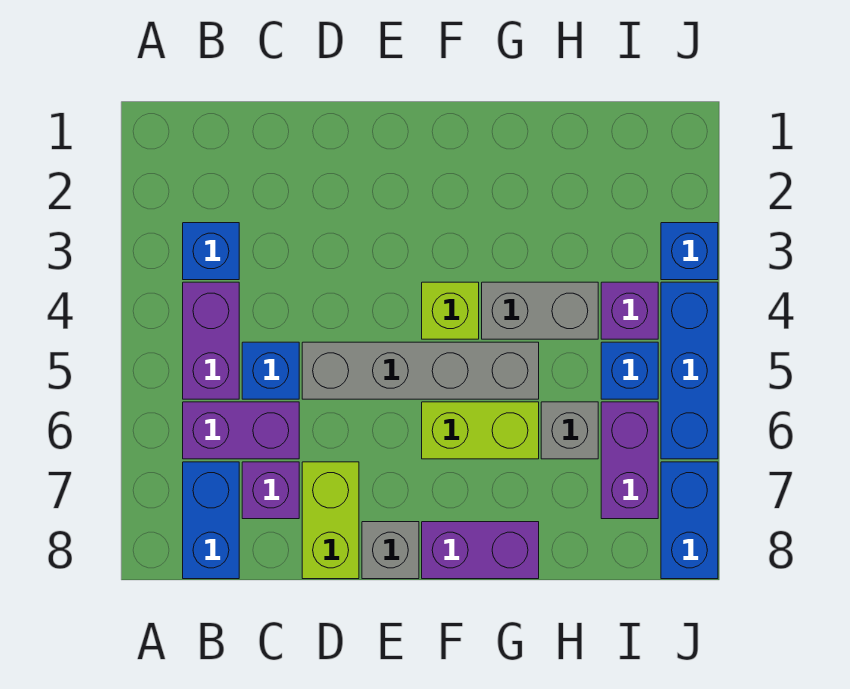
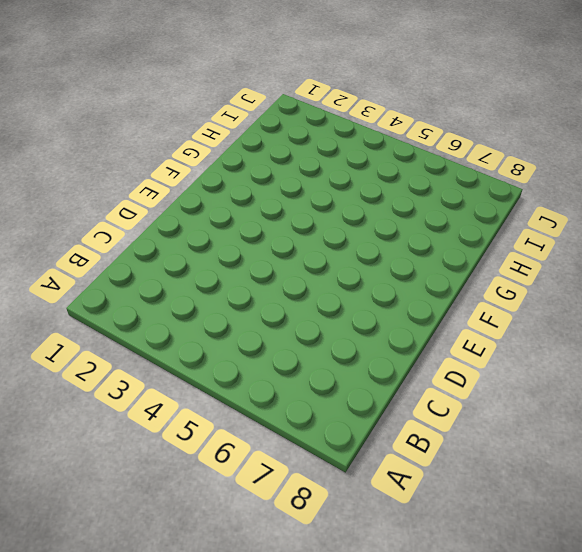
none -> blue 1x1 brick [183,223,239,280]
none -> purple 1x2 brick [183,282,239,399]
none -> purple 1x2 brick [183,402,299,459]

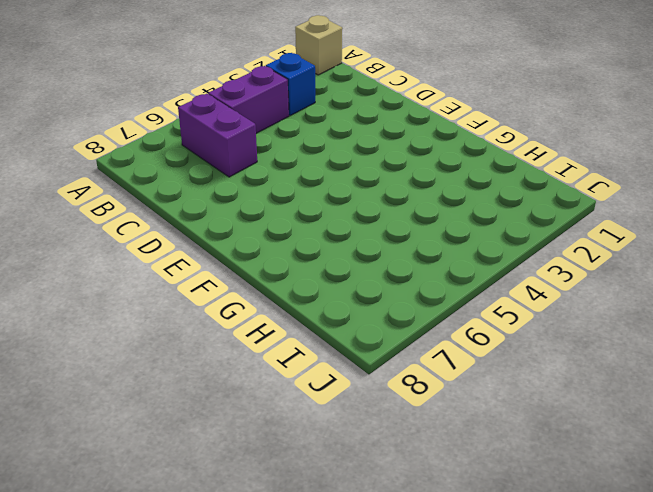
tan 1x1 brick [295,15,342,75] -> none
none -> blue 1x2 brick [183,462,239,579]
none -> blue 1x1 brick [242,342,299,399]
none -> purple 1x1 brick [242,462,299,519]

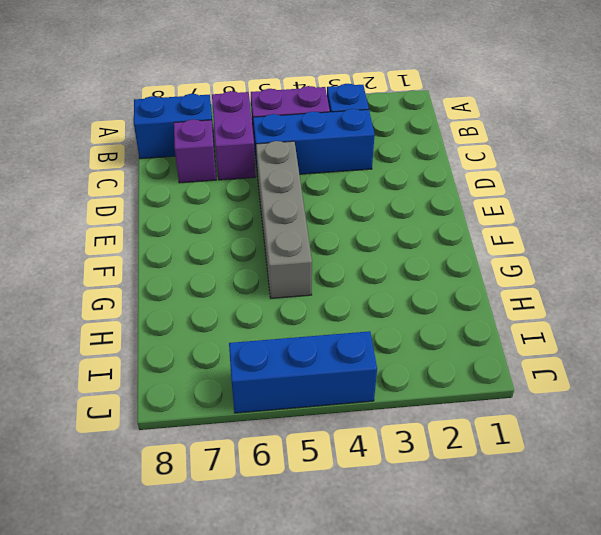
blue 1x3 brick [253,109,375,177] -> blue 1x1 brick [242,342,299,399]
none -> lime 1x2 brick [302,462,359,579]
none -> grey 1x1 brick [362,522,419,579]
none -> lime 1x1 brick [422,282,479,339]

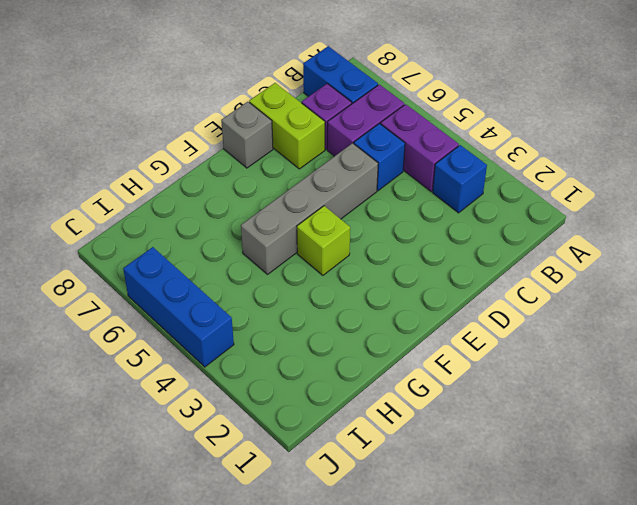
none -> lime 1x2 brick [422,402,539,459]
none -> purple 1x2 brick [422,522,539,579]
none -> grey 1x2 brick [482,282,598,339]

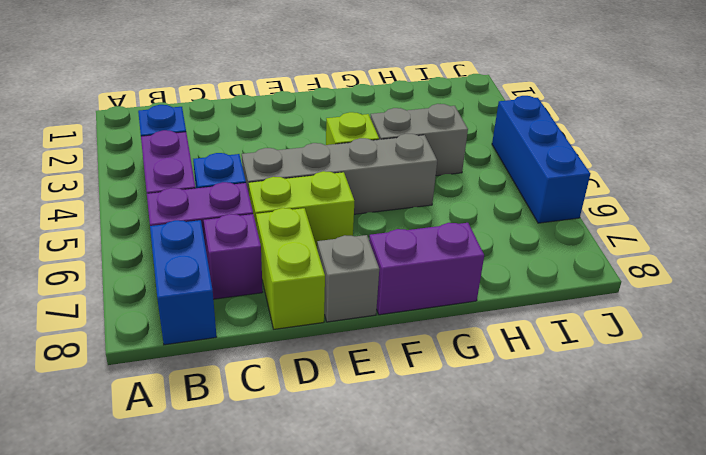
lime 1x2 brick [249,171,354,247] -> lime 1x2 brick moved to [422,402,539,459]
none -> grey 1x1 brick [541,402,598,459]
none -> purple 1x1 brick [601,282,658,339]
none -> blue 1x1 brick [601,342,658,399]

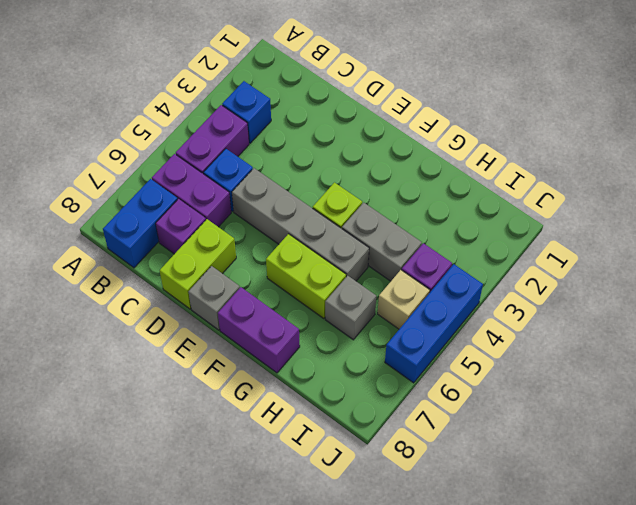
tan 1x1 brick [378,270,430,329] -> blue 1x1 brick [601,342,658,399]
none -> purple 1x2 brick [601,402,658,519]
none -> blue 1x1 brick [661,223,718,280]
none -> blue 1x2 brick [661,462,718,579]

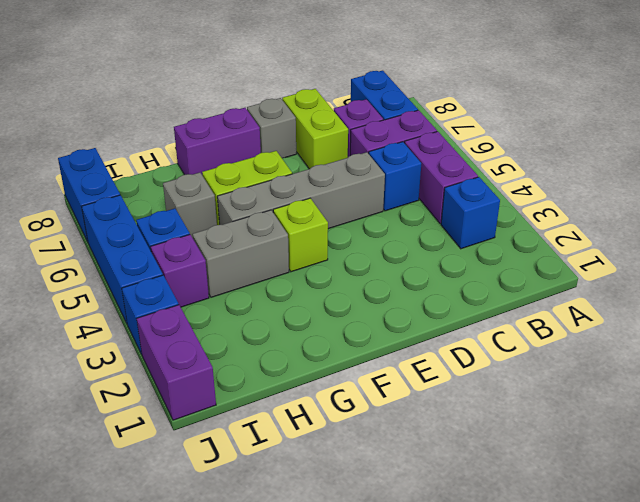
purple 1x2 brick [137,305,216,420] -> purple 1x2 brick moved to [601,402,658,519]

